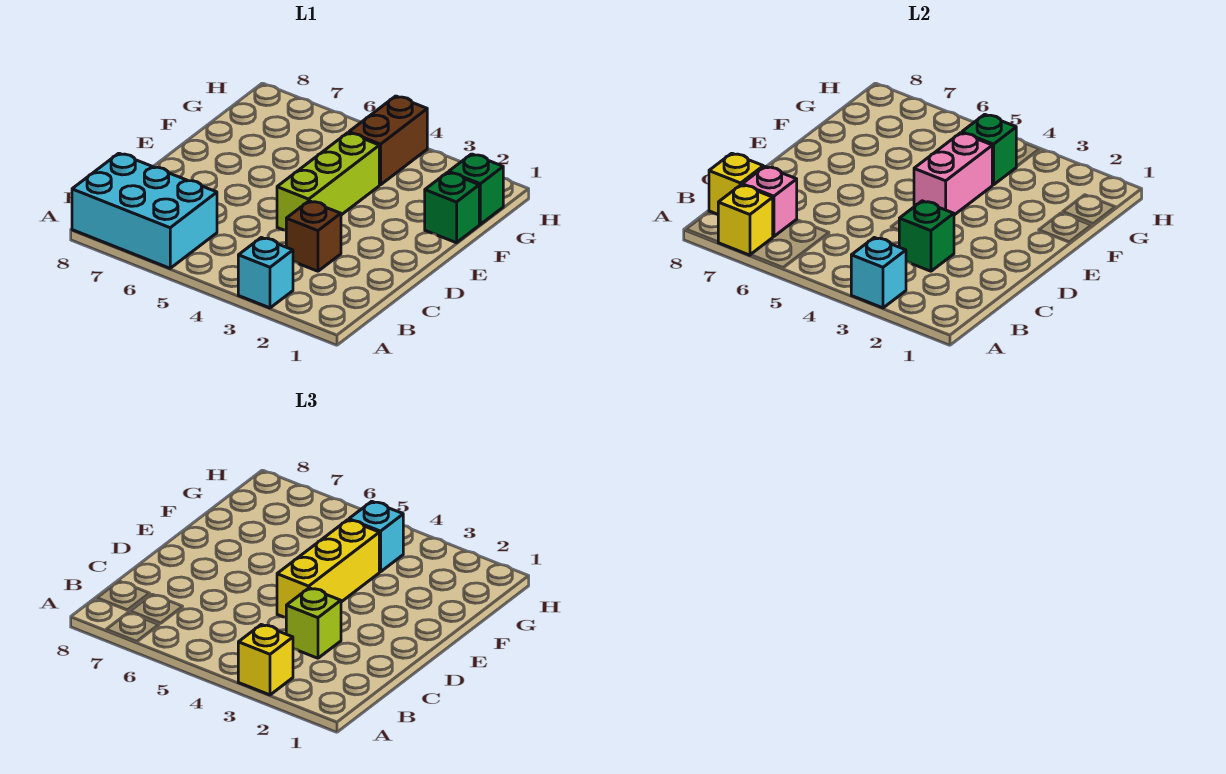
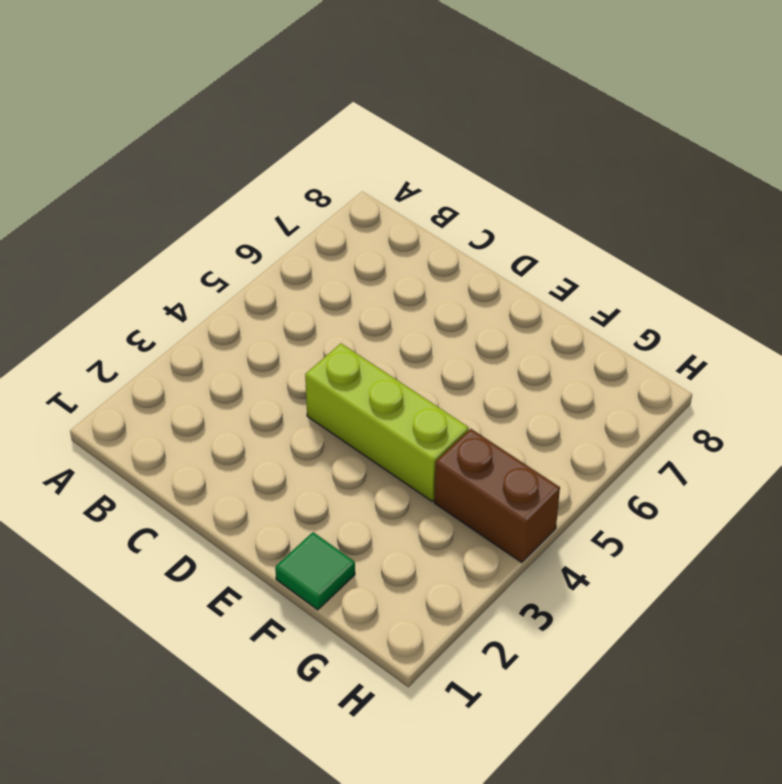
green 1x1 tile [275,532,355,610] -> green 1x1 brick [425,172,479,243]
none -> cyan 1x1 brick [238,238,293,308]
none -> cyan 2x3 brick [72,153,217,268]
none -> brown 1x1 brick [286,201,341,271]

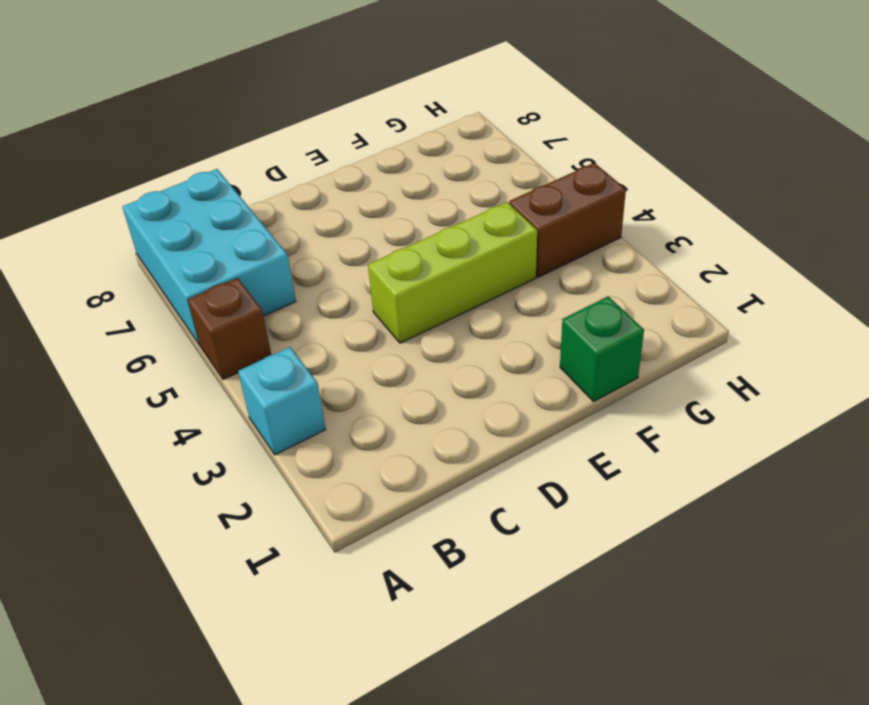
brown 1x1 brick [188,278,271,379] -> brown 1x1 brick moved to [286,201,341,271]
none -> green 1x1 brick [449,154,503,224]
none -> cyan 1x1 brick [851,238,906,308]
none -> yellow 1x1 brick [718,185,773,255]

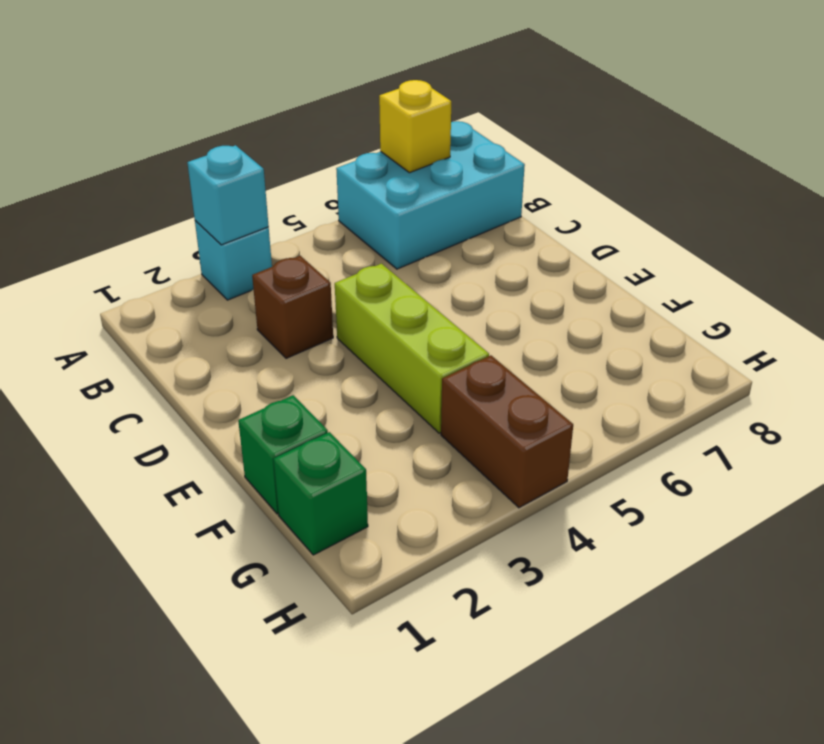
none -> pink 1x1 brick [742,167,797,237]
none -> yellow 1x1 brick [709,153,763,214]
none -> green 1x1 brick [899,201,954,271]

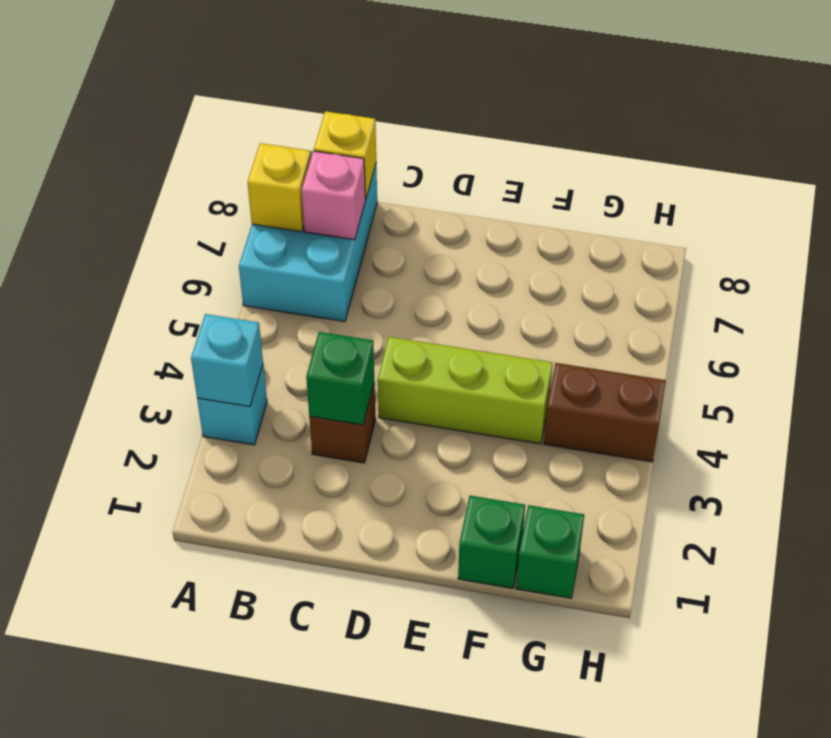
none -> pink 1x2 brick [914,133,992,215]
none -> green 1x1 brick [962,114,1017,185]
none -> yellow 1x1 brick [238,625,293,695]

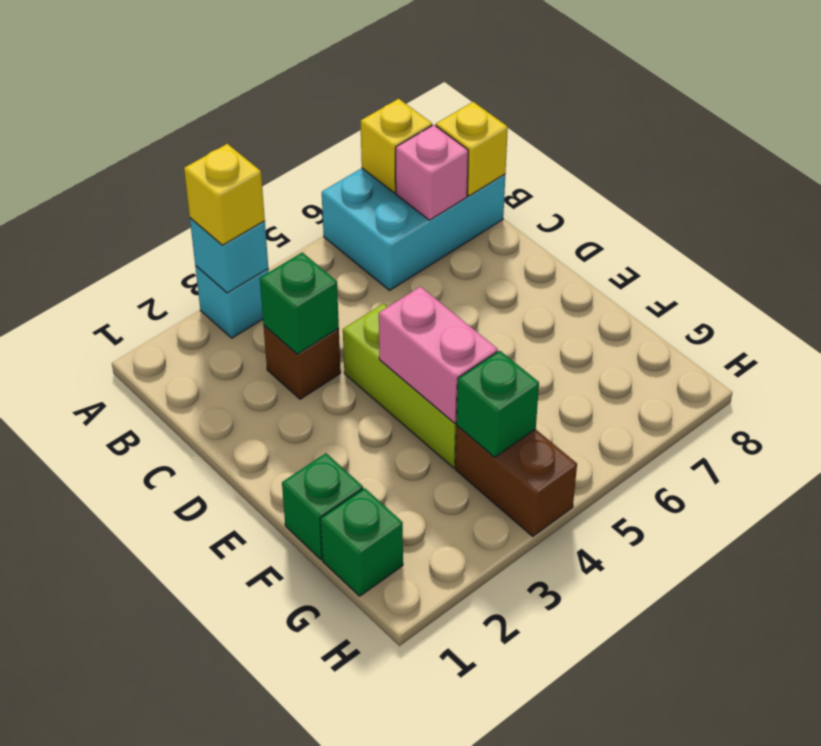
none -> lime 1x1 brick [286,588,341,658]
none -> yellow 1x3 brick [277,520,379,618]
none -> cyan 1x1 brick [349,501,403,572]

